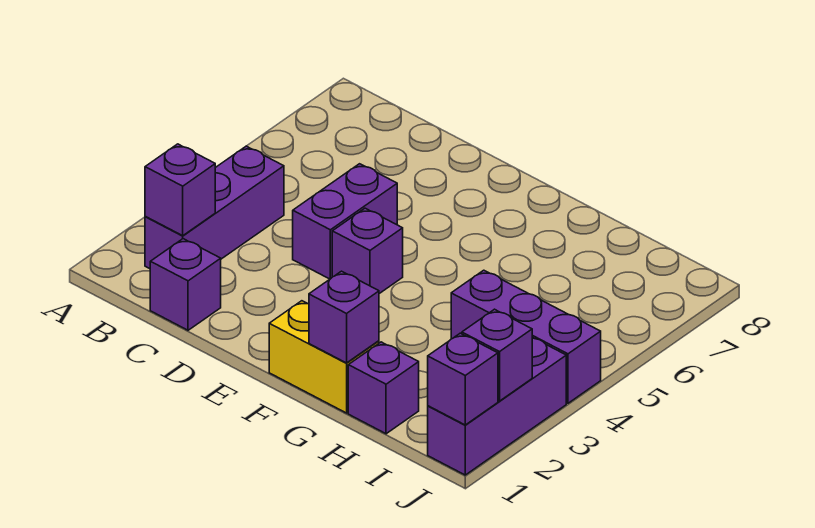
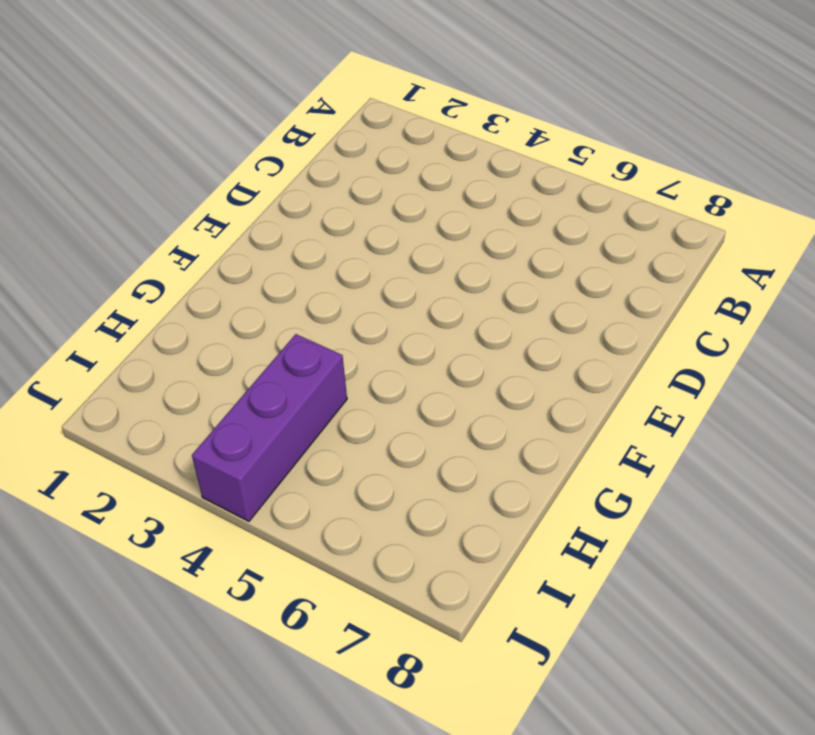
none -> purple 1x3 brick [145,146,284,269]
none -> purple 1x1 brick [150,239,221,330]
none -> purple 1x2 brick [293,164,397,279]

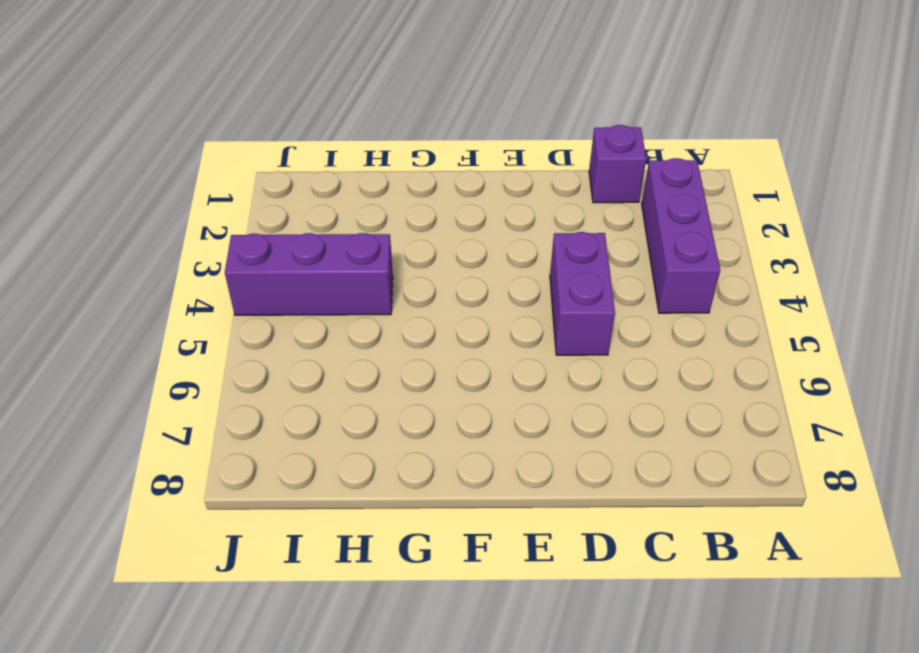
none -> purple 1x1 brick [332,208,403,294]
none -> yellow 1x2 brick [269,301,379,413]
none -> purple 1x1 brick [348,342,419,434]

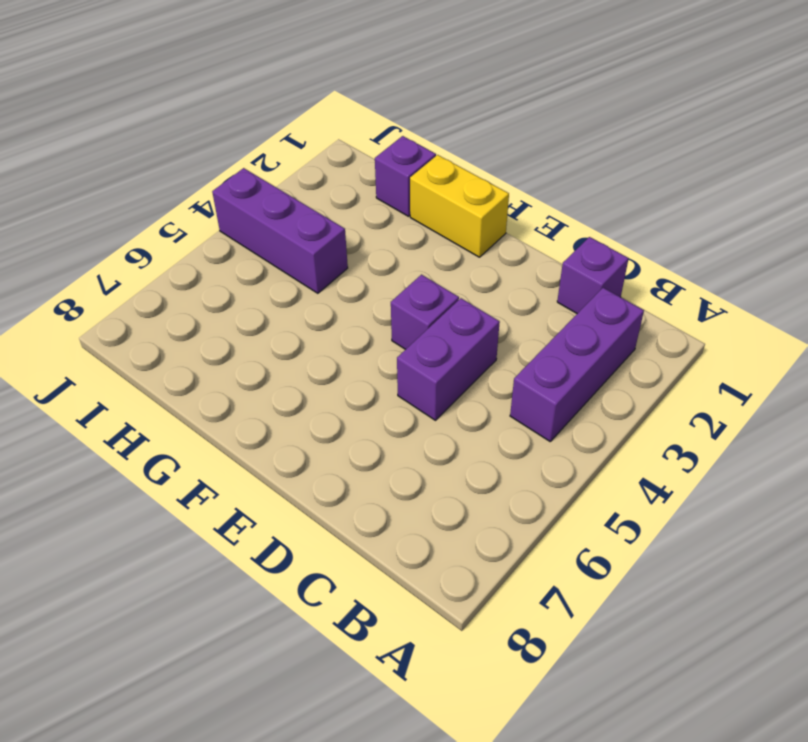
none -> purple 1x3 brick [428,337,566,475]
none -> purple 1x1 brick [145,144,215,236]
none -> purple 1x1 brick [309,271,379,363]

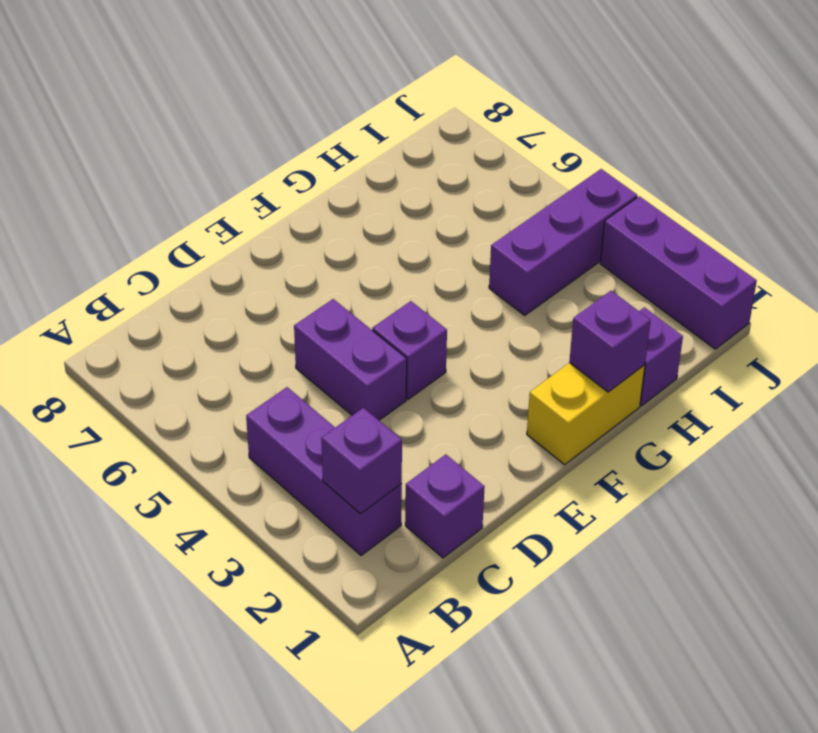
none -> purple 1x1 brick [428,333,498,425]
none -> purple 1x1 brick [462,309,532,401]

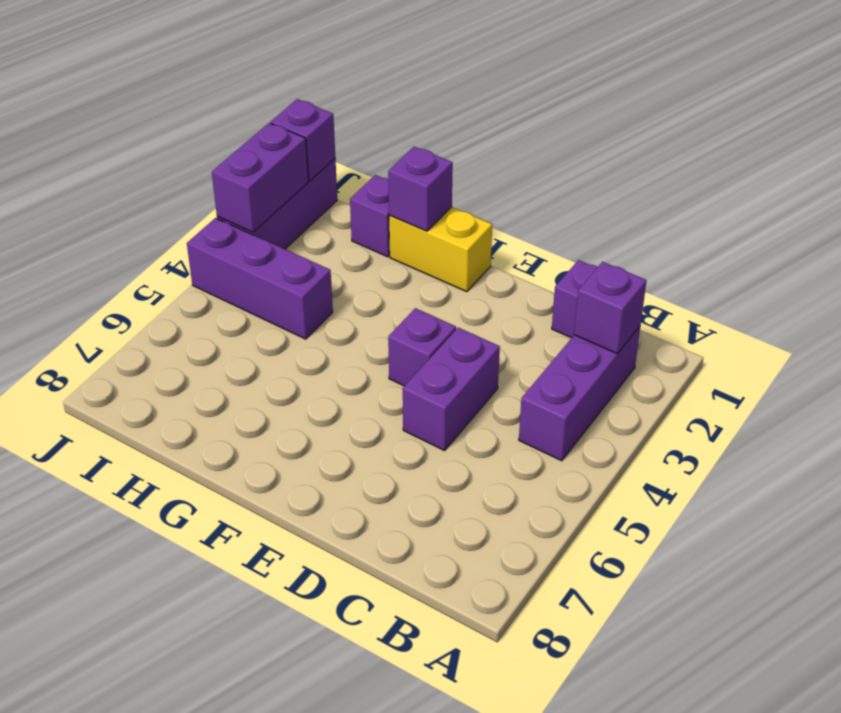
purple 1x2 brick [212,123,308,232] -> purple 1x1 brick [462,309,532,401]

